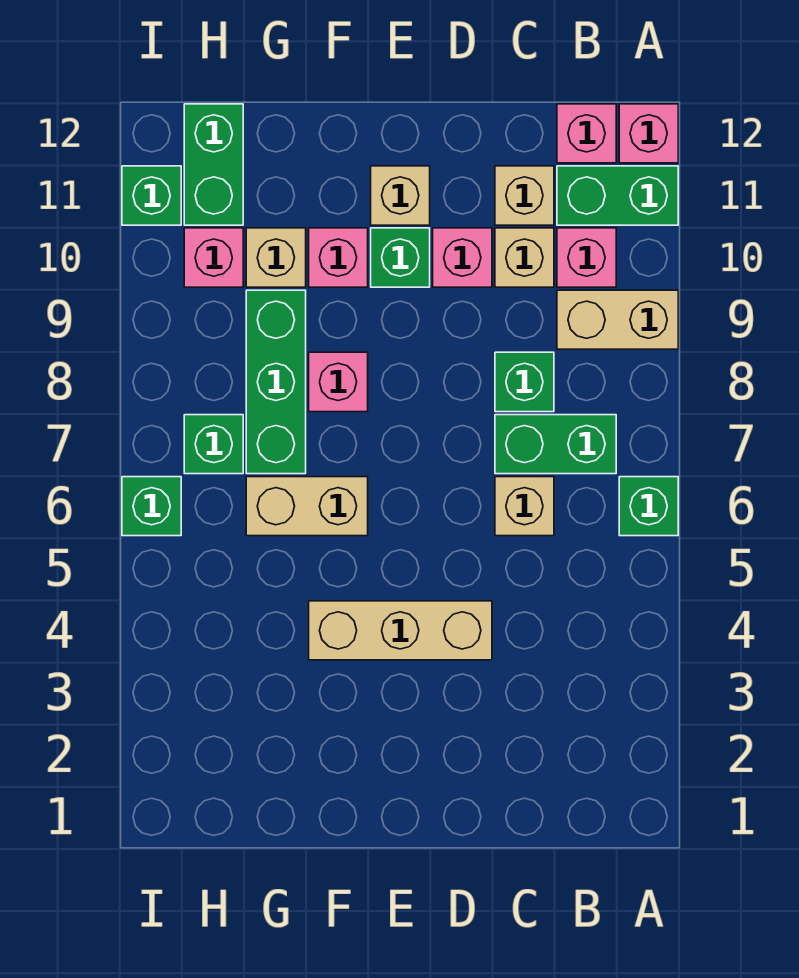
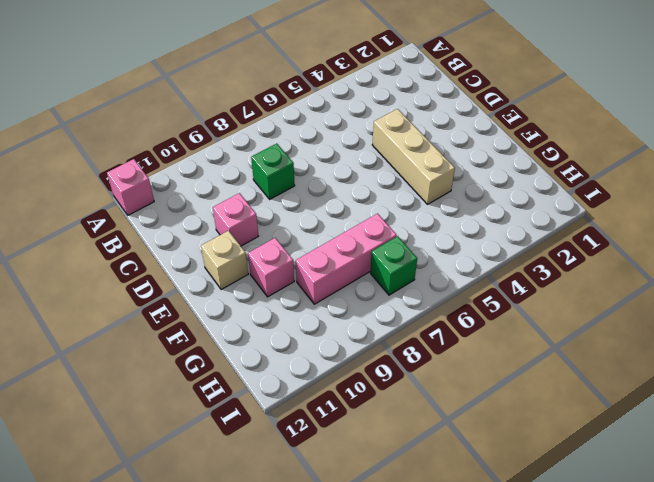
pink 1x3 brick [296,214,397,304] -> green 1x3 brick [246,290,306,474]
none -> green 1x1 brick [619,477,678,536]
none -> tan 1x2 brick [557,290,678,349]
none -> green 1x2 brick [557,166,678,225]

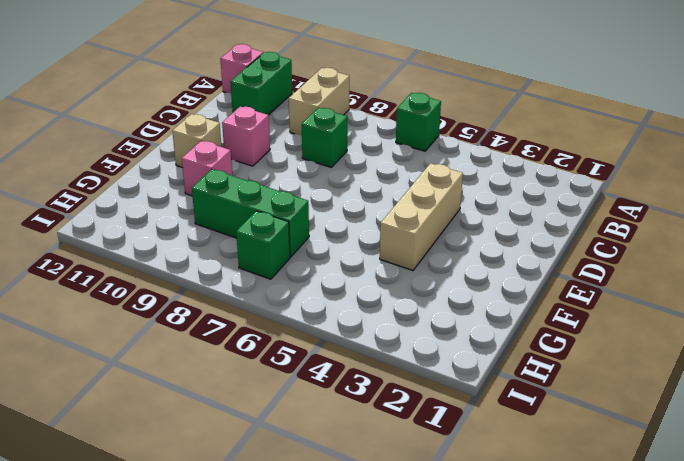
none -> green 1x2 brick [495,415,616,474]
none -> pink 1x1 brick [557,228,616,287]
none -> pink 1x1 brick [557,104,616,163]

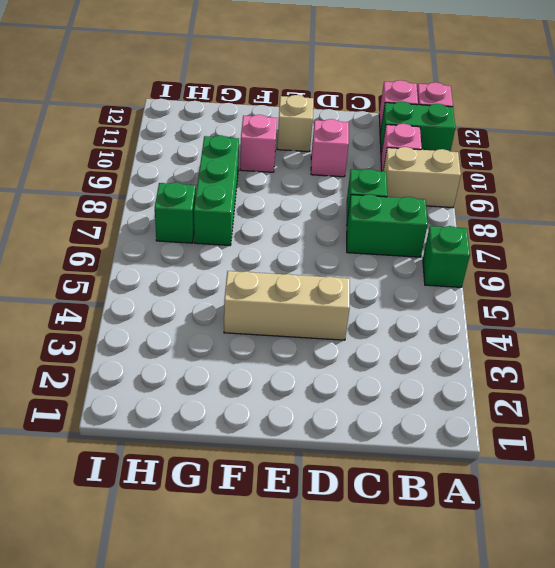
none -> tan 1x1 brick [495,477,554,536]
none -> tan 1x1 brick [495,228,554,287]
none -> tan 1x1 brick [495,166,554,225]

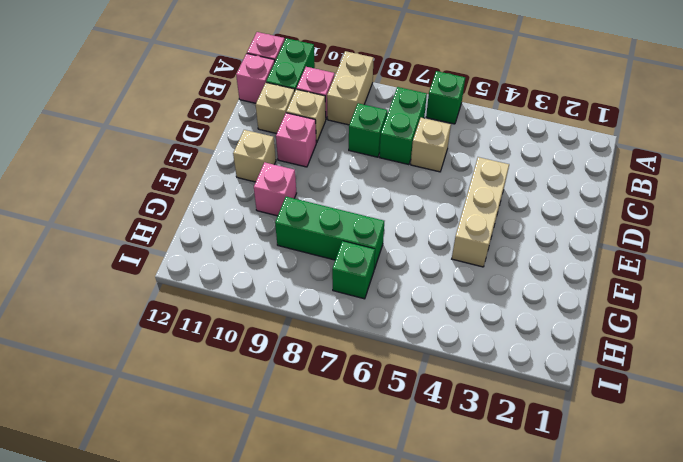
none -> green 1x1 brick [371,228,430,287]
none -> tan 1x2 brick [246,477,368,536]
none -> pink 1x1 brick [309,352,368,412]

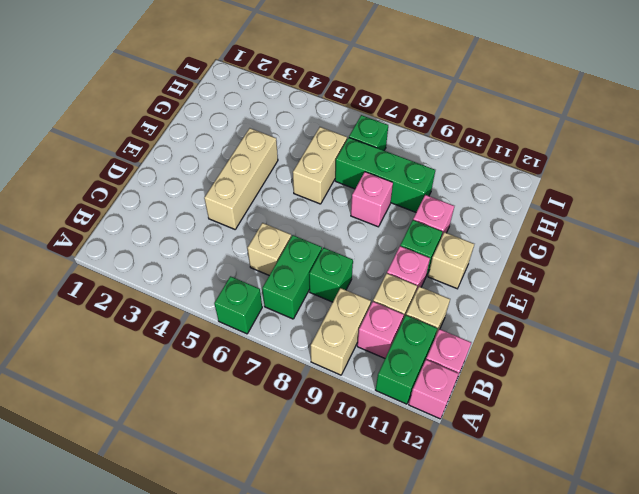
none -> tan 1x1 brick [246,228,306,287]
none -> pink 1x1 brick [184,228,243,287]
none -> green 1x2 brick [184,104,243,225]

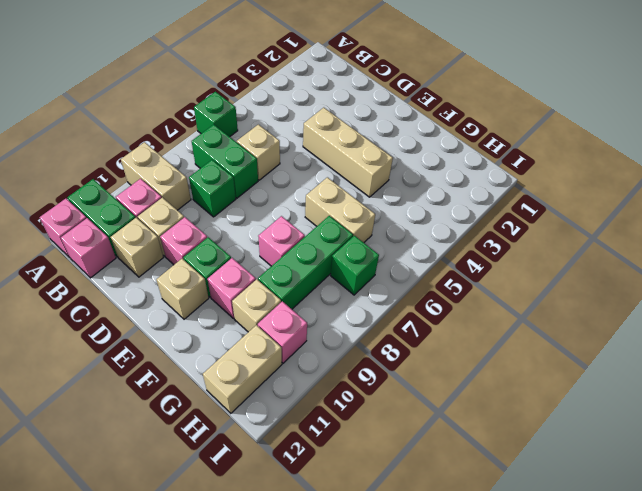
tan 1x2 brick [203,325,282,413] -> green 1x2 brick [184,104,243,225]
none -> green 1x1 brick [122,477,181,536]
none -> green 1x1 brick [122,166,181,225]

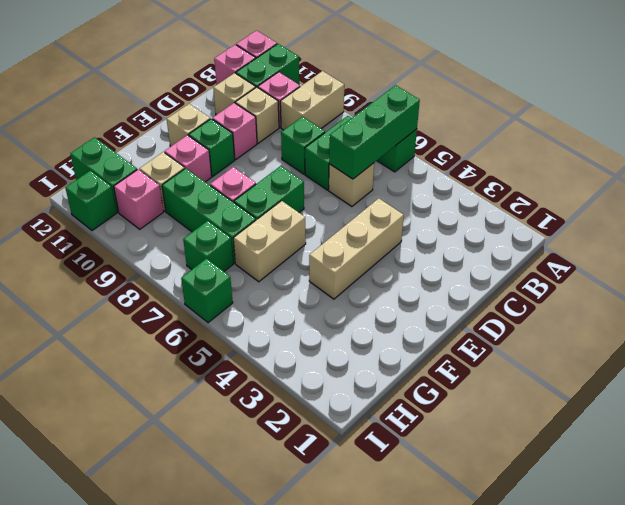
green 1x3 brick [329,85,420,179] -> none
green 1x2 brick [234,166,304,220] -> none

